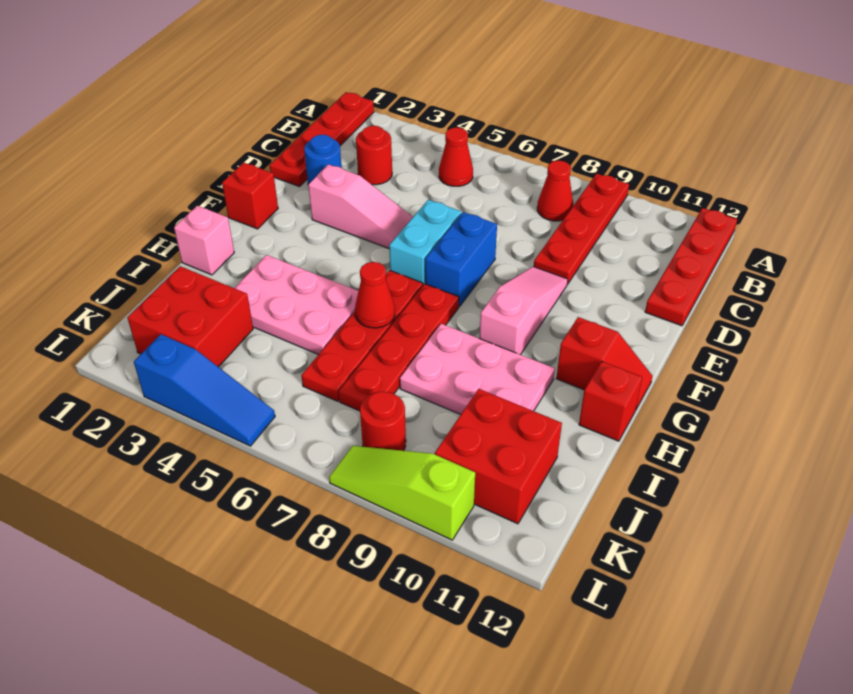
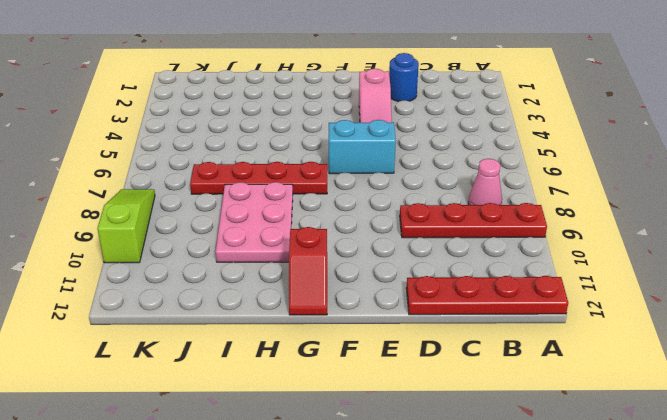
pink 1x1 cone [468,159,502,205] -> red 1x1 cone [537,160,573,221]
none -> red 1x4 plate [270,92,374,187]
none -> red 1x1 cone [439,127,473,186]
none -> red 1x1 round brick [356,126,392,185]

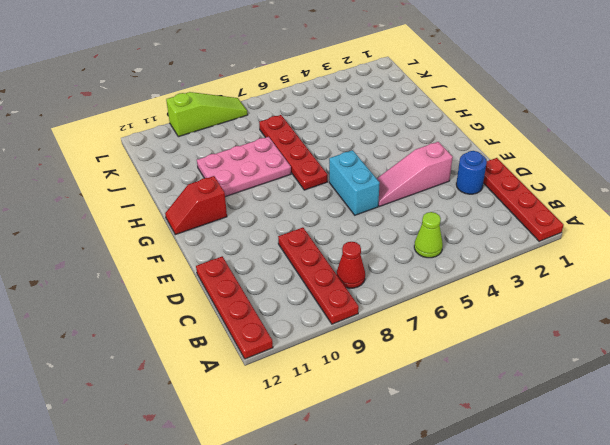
lime 1x1 cone [414,212,443,258] -> red 1x1 cone [439,127,473,186]
none -> red 1x1 round brick [356,126,392,185]
none -> blue 1x2 brick [425,212,497,307]
none -> pink 1x3 slope [479,267,568,355]

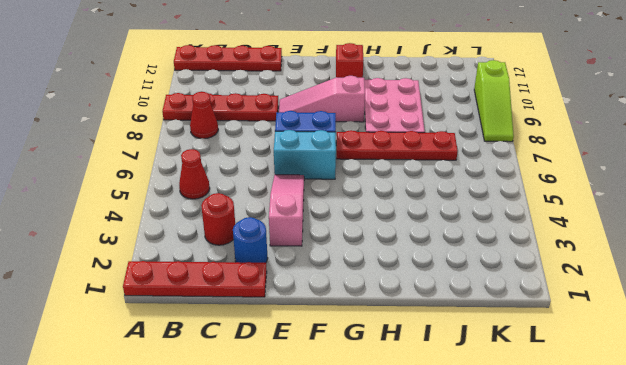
none -> red 1x1 brick [222,163,278,229]
none -> red 1x4 plate [301,270,423,401]
none -> pink 1x1 brick [174,206,234,275]

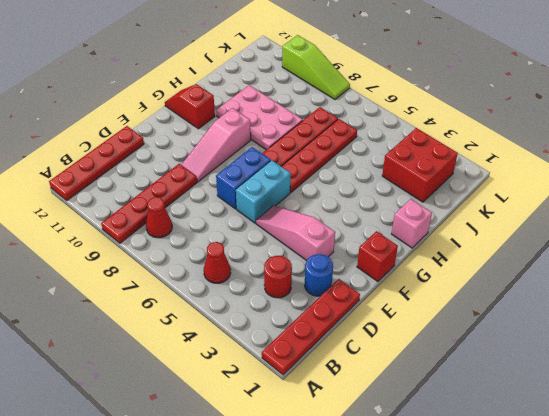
none -> pink 2x3 plate [235,255,358,355]
none -> red 1x1 brick [579,362,642,441]
none -> red 2x2 brick [435,389,562,524]

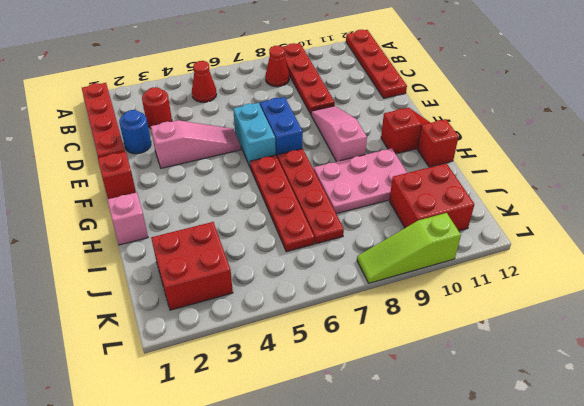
none -> pink 2x3 plate [235,255,358,355]
none -> red 1x1 round brick [360,392,406,451]
none -> blue 1x3 slope [134,334,275,446]

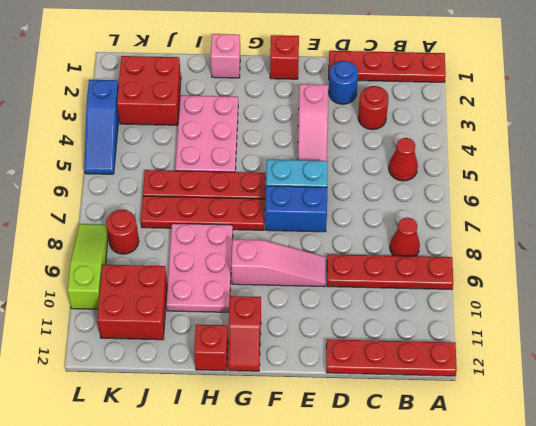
none -> red 1x1 cone [355,262,395,328]

